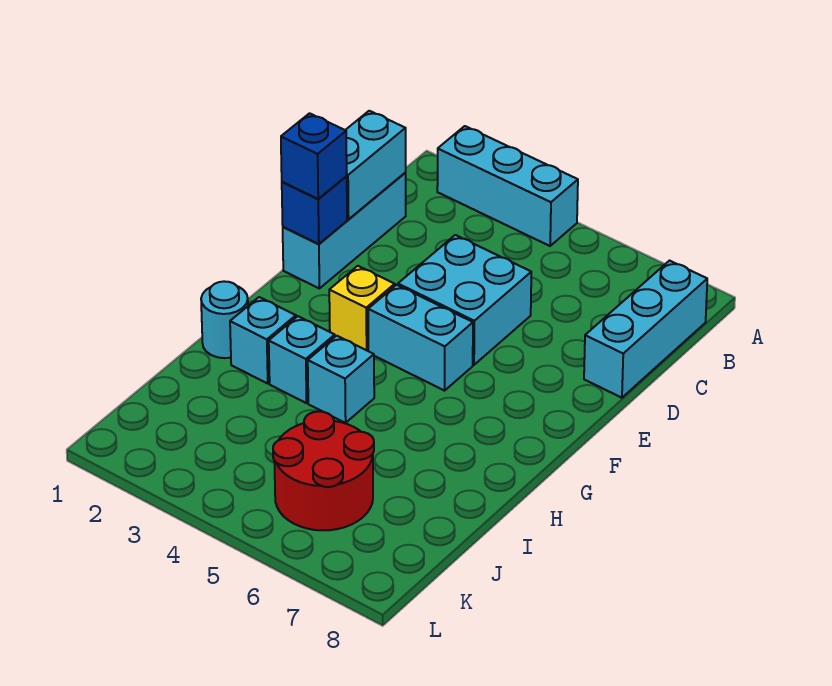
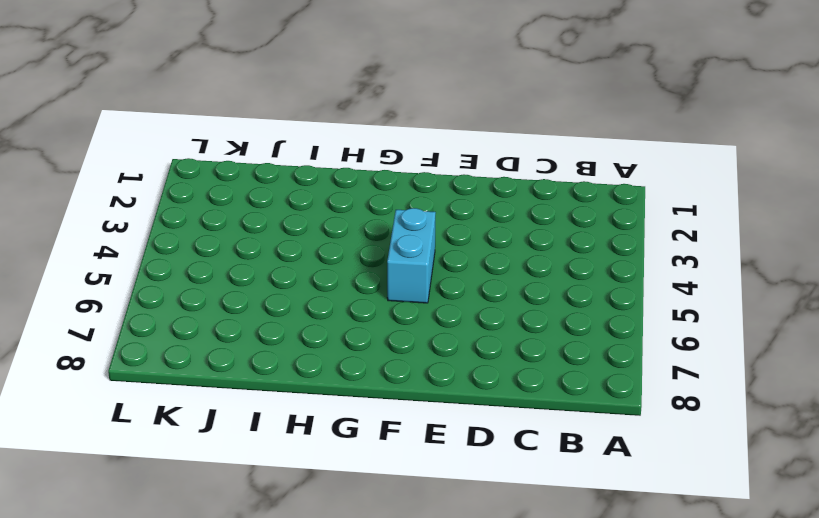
none -> cyan 1x3 brick [437,126,578,246]
none -> cyan 1x3 brick [584,261,707,398]
none -> cyan 1x3 brick [283,173,406,288]

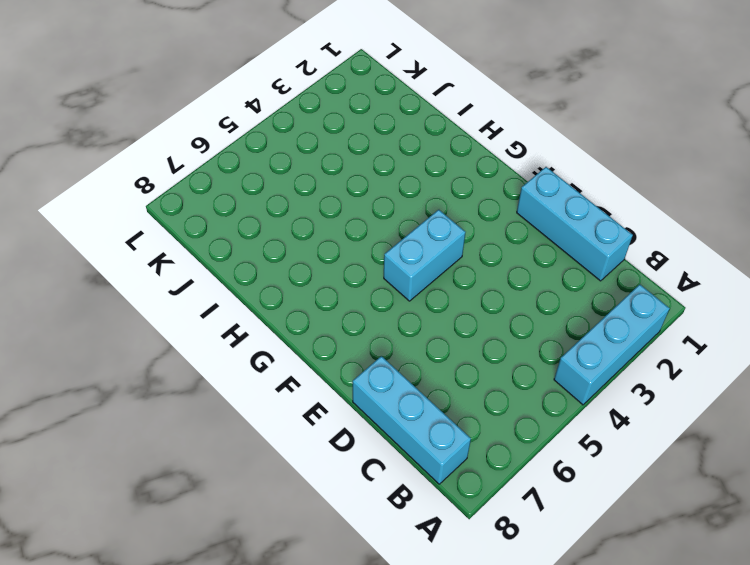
none -> cyan 2x2 brick [398,235,531,365]
none -> yellow 1x1 brick [329,266,395,351]
none -> cyan 1x1 round brick [201,281,248,358]

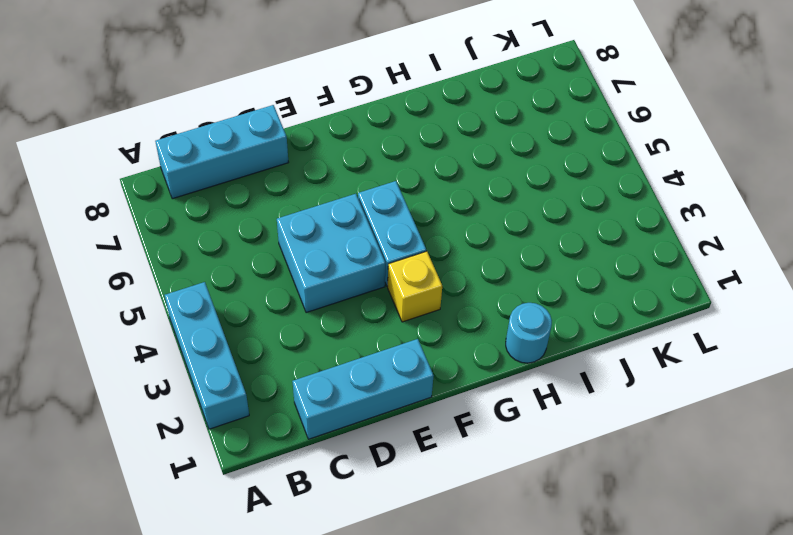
none -> cyan 1x1 brick [230,297,296,383]
none -> cyan 1x1 brick [269,316,335,403]
none -> cyan 1x1 brick [308,336,374,423]

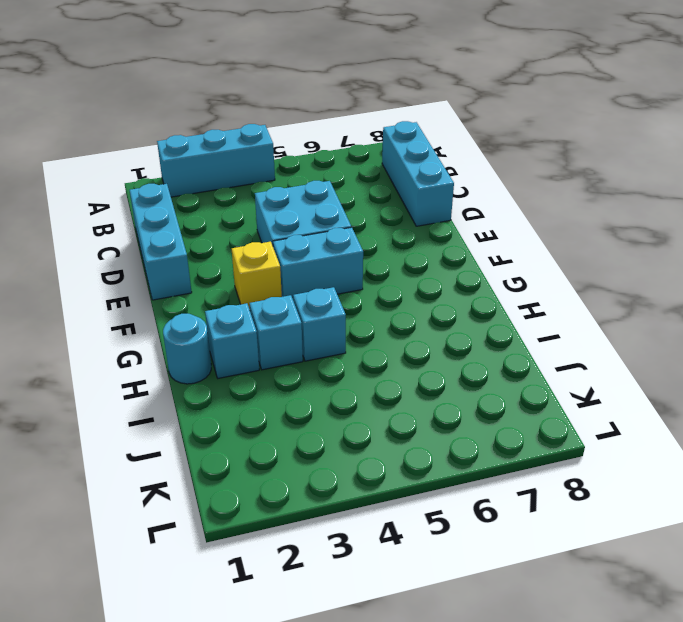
none -> red 2x2 round brick [273,411,374,530]
none -> cyan 1x2 brick [346,111,406,219]
none -> blue 1x1 brick [282,177,347,244]

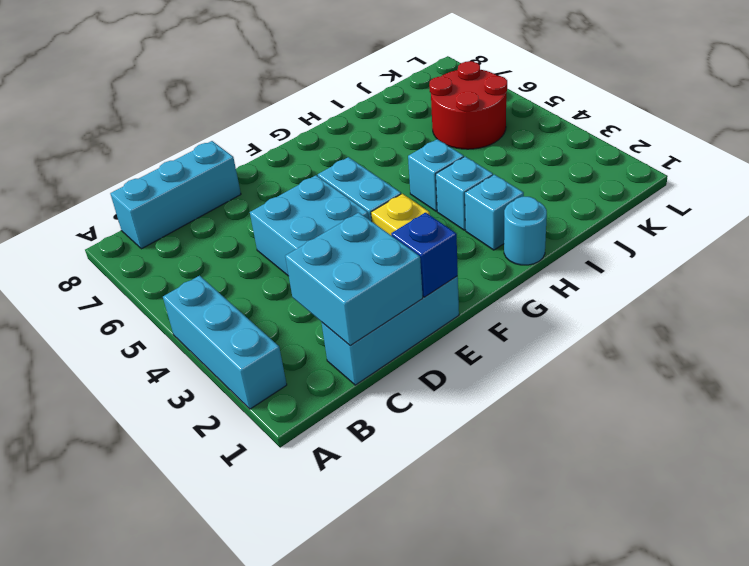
cyan 2x2 brick [285,213,423,346] -> cyan 1x2 brick [346,111,406,219]
none -> blue 1x1 brick [281,113,347,199]

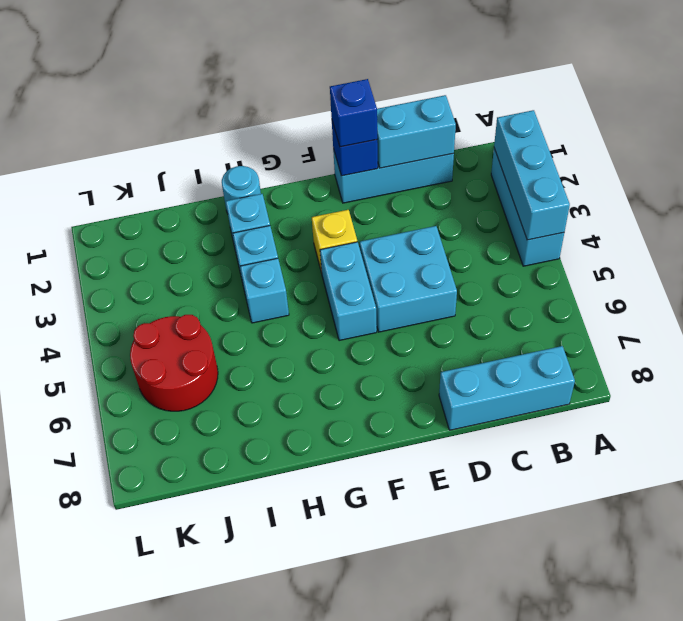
cyan 1x3 brick [494,110,570,240] -> none

